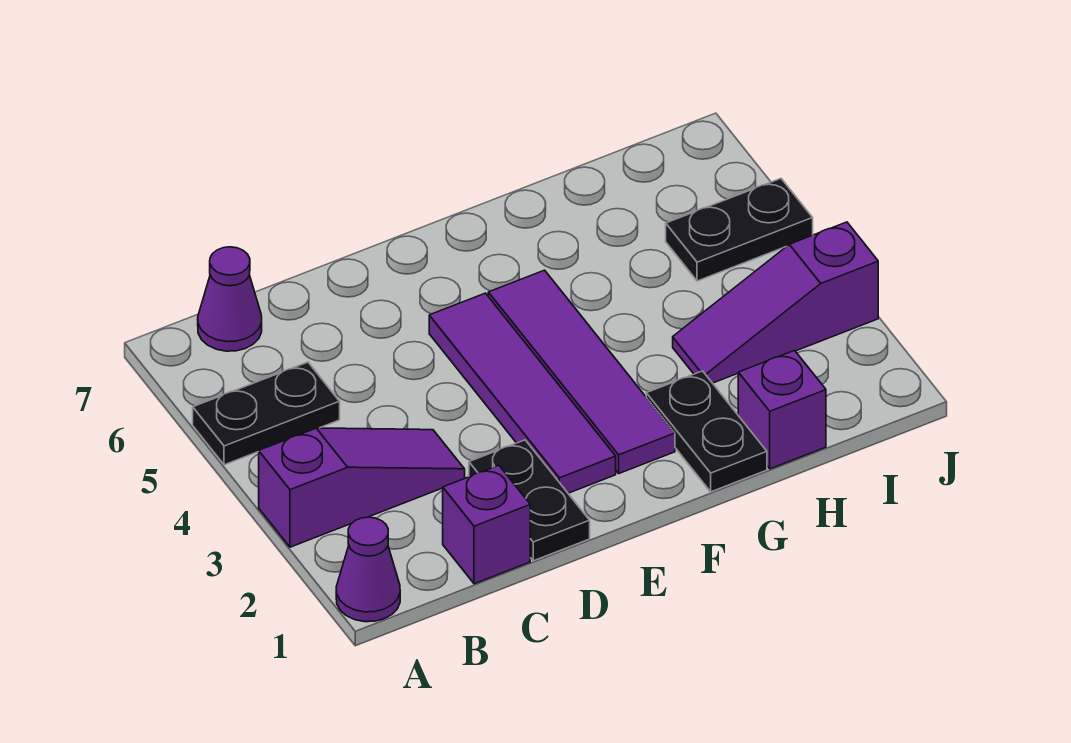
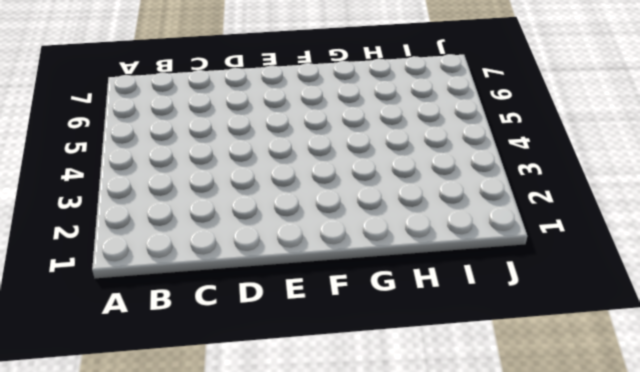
none -> purple 1x1 cone [336,517,400,622]
none -> purple 1x3 slope [259,428,465,547]
none -> black 1x2 plate [193,362,340,465]

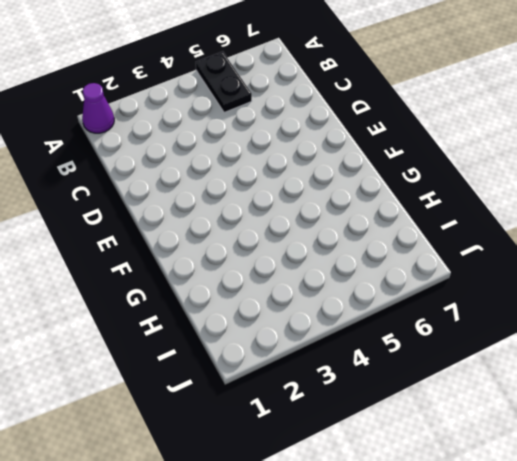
none -> purple 1x3 slope [259,428,465,547]
none -> purple 1x1 cone [198,247,262,351]
none -> purple 1x1 brick [443,465,530,584]

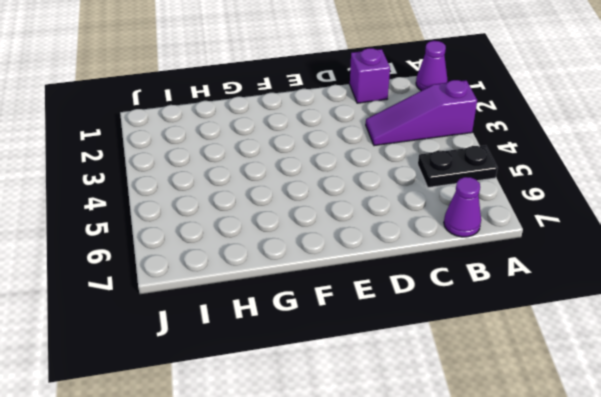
none -> black 1x2 plate [469,440,590,561]
none -> purple 1x4 tile [429,293,616,493]
none -> purple 1x4 tile [488,270,675,473]

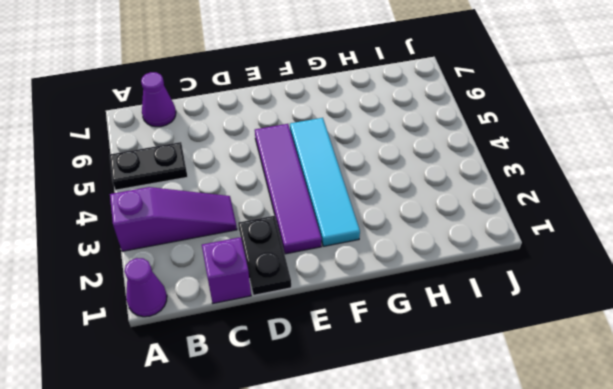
cyan 1x4 tile [290,118,360,246] -> purple 1x4 tile [488,270,675,473]
none -> black 1x2 plate [646,371,767,492]
none -> purple 1x1 brick [738,351,826,469]
none -> purple 1x3 slope [673,222,878,383]

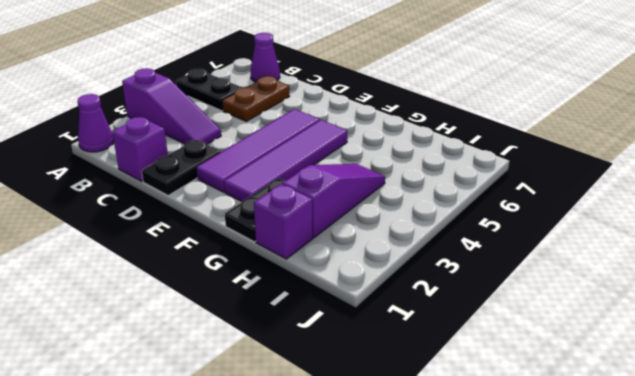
brown 1x2 plate [222,76,290,121] -> none
purple 1x3 slope [282,164,385,238] -> purple 1x3 slope turned to [673,222,878,383]
none -> black 1x2 plate [666,179,813,281]

